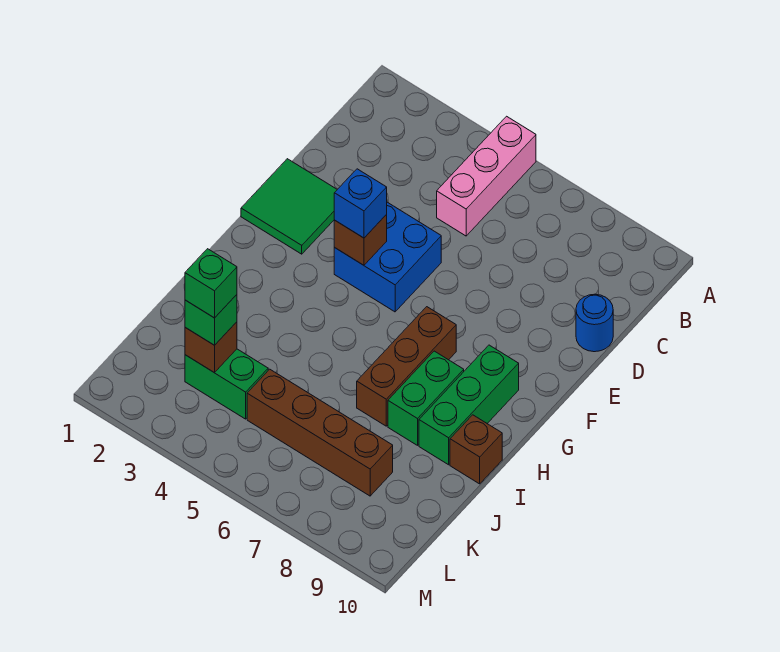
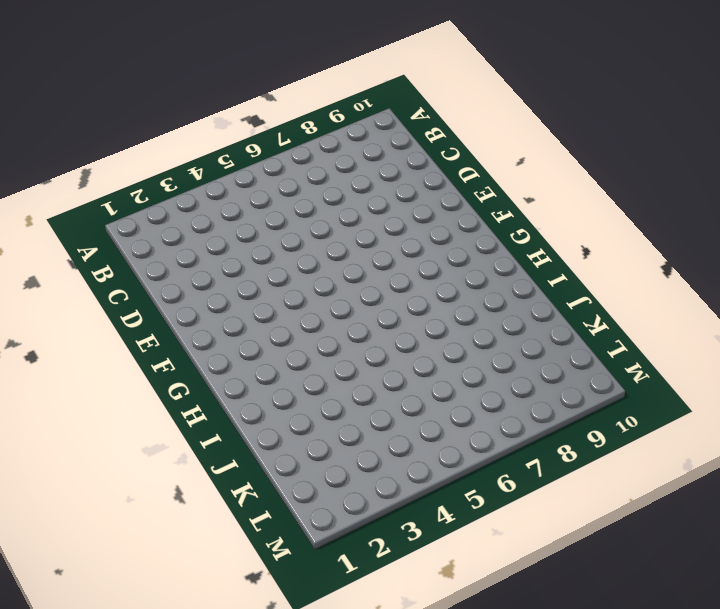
none -> pink 1x3 brick [437,116,536,236]
none -> blue 1x1 round brick [576,294,613,352]
none -> green 2x2 tile [241,159,337,254]

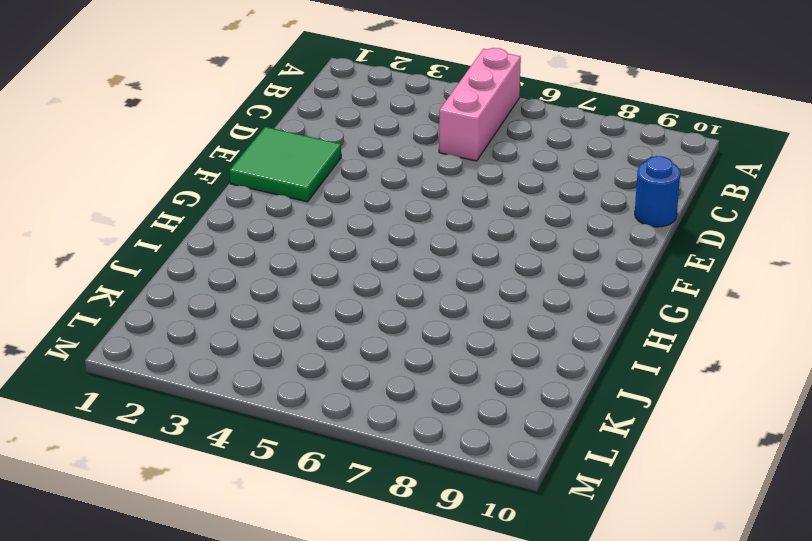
none -> blue 2x2 brick [334,202,441,312]
none -> brown 1x3 brick [357,307,456,426]
none -> green 1x3 brick [419,345,519,465]

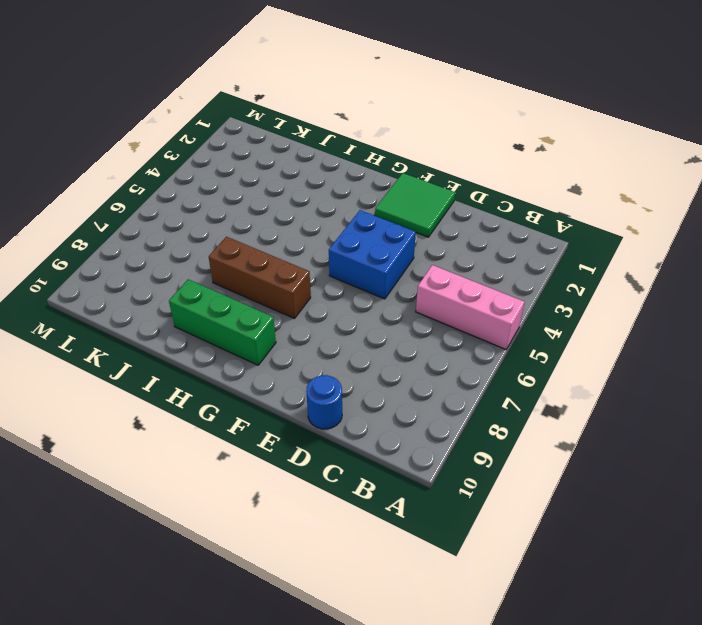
none -> green 1x2 brick [388,351,464,445]
none -> brown 1x1 brick [450,415,502,484]
none -> green 1x2 brick [185,349,268,419]

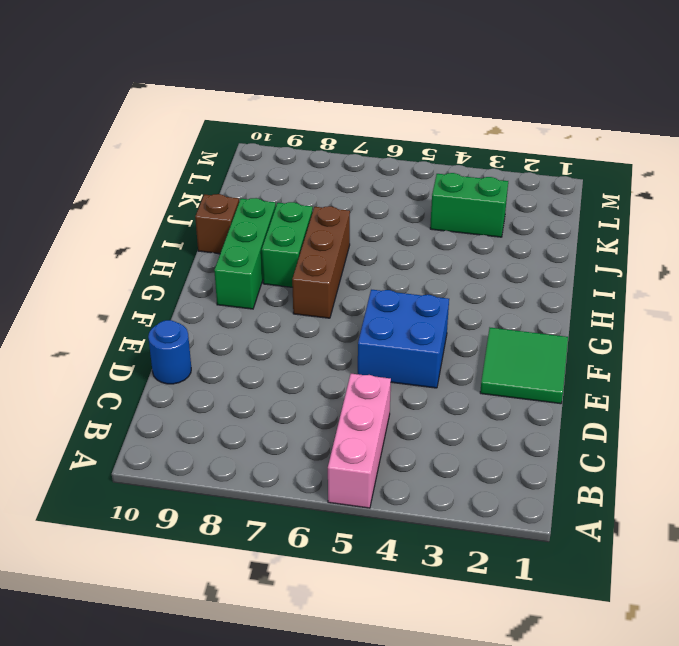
none -> brown 1x4 brick [247,369,393,496]
none -> brown 1x1 brick [334,214,387,265]
none -> brown 1x1 brick [185,322,237,372]

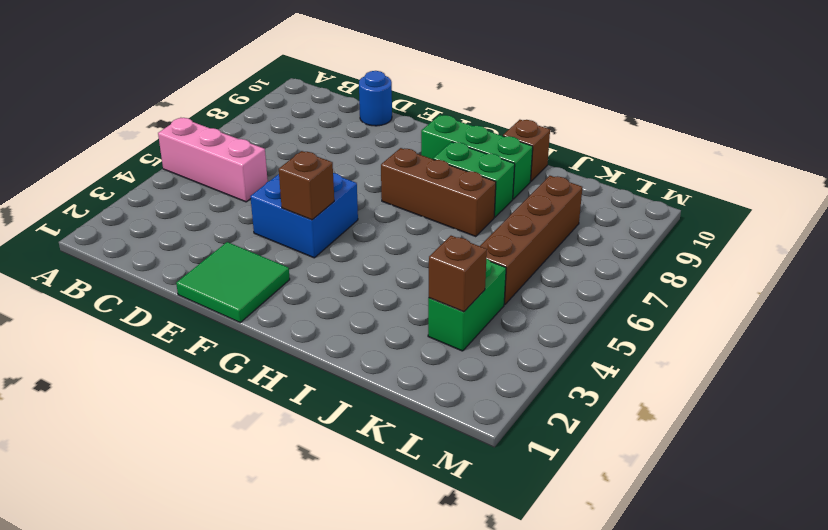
none -> blue 1x1 brick [334,169,387,238]
none -> green 1x1 brick [185,295,237,345]
none -> green 1x1 brick [185,249,237,318]

